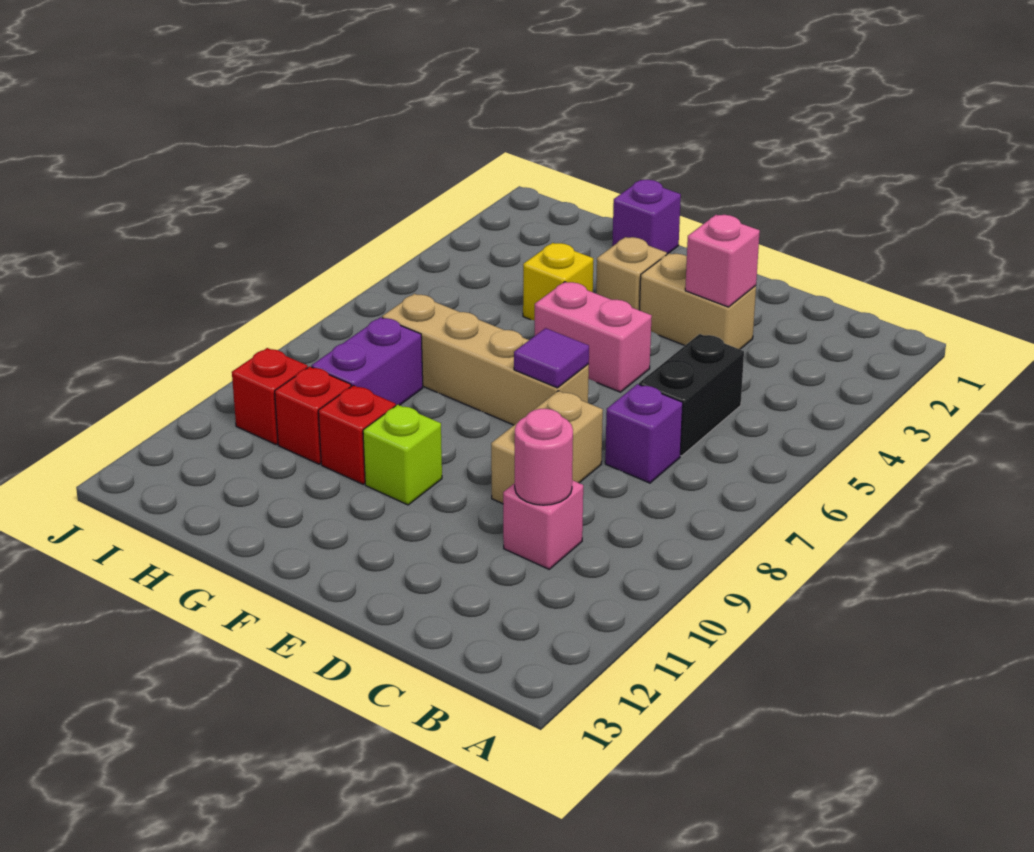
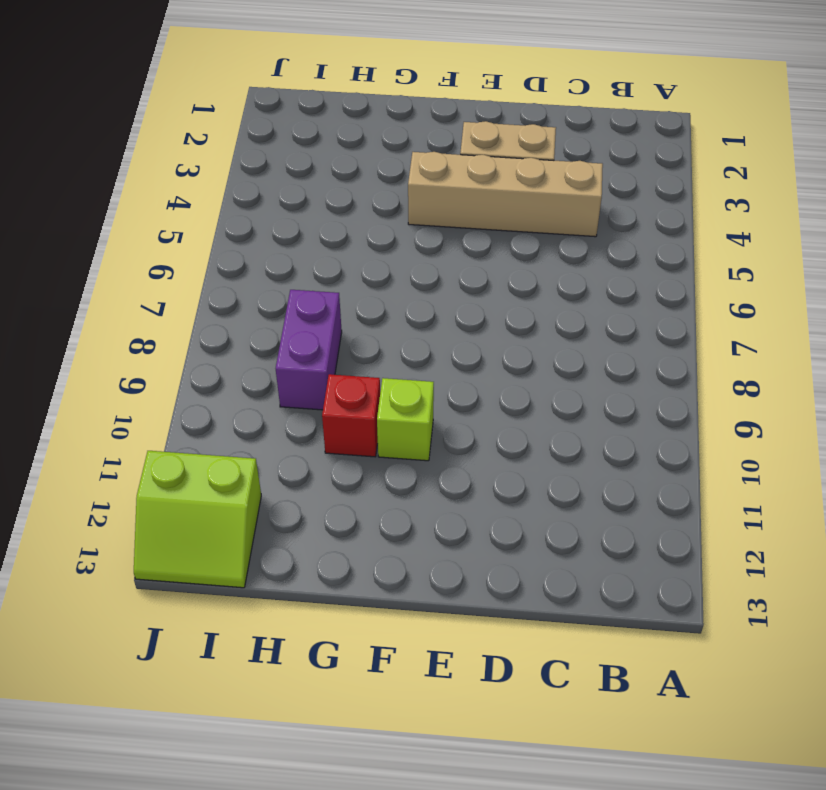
tan 1x4 brick [408,152,603,237] -> tan 1x4 brick moved to [382,294,589,425]
lime 2x2 slope [134,451,261,588] -> none
none -> black 1x2 brick [639,334,744,456]
none -> purple 1x1 brick [605,384,683,483]
none -> pink 1x1 brick [503,480,583,569]

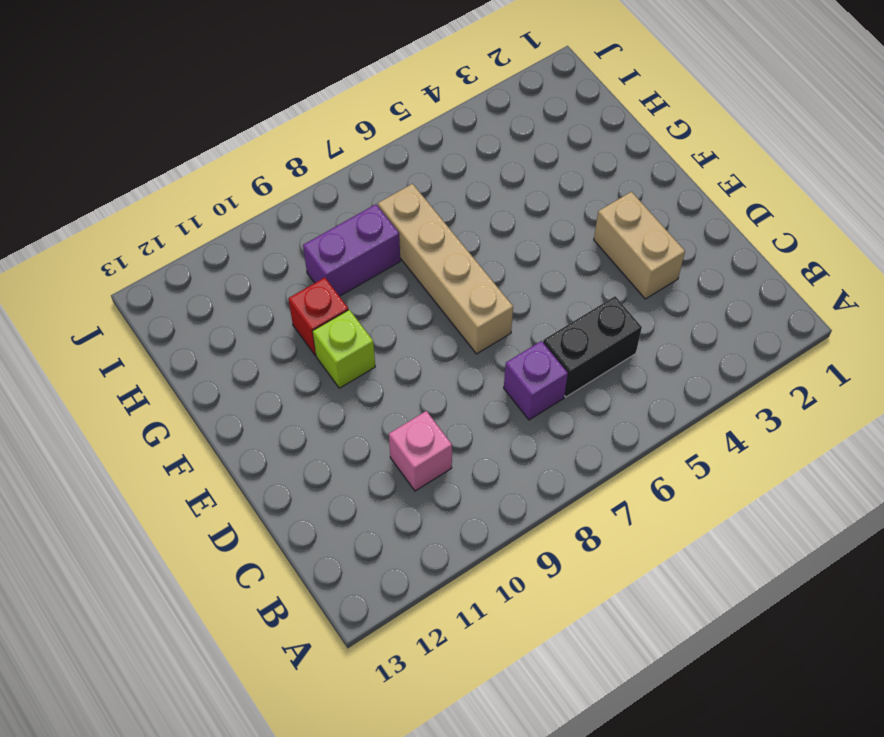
none -> tan 1x2 brick [491,391,603,504]
none -> pink 1x2 brick [535,282,652,392]
none -> tan 1x1 brick [596,237,667,310]

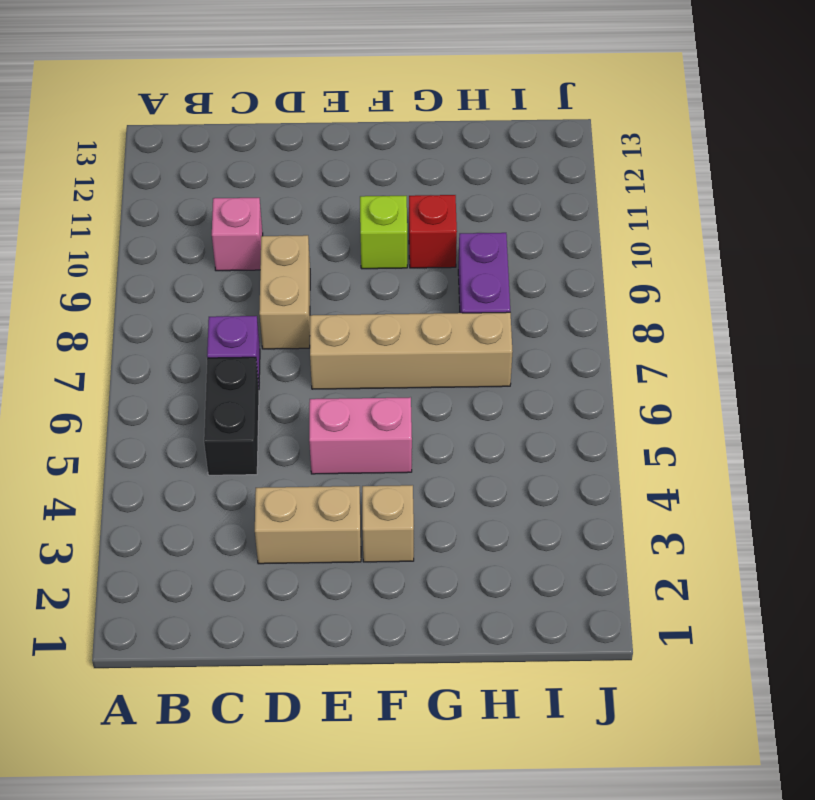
none -> purple 1x1 brick [612,180,681,254]
none -> yellow 1x1 brick [523,243,593,320]
none -> red 1x1 brick [275,366,351,464]

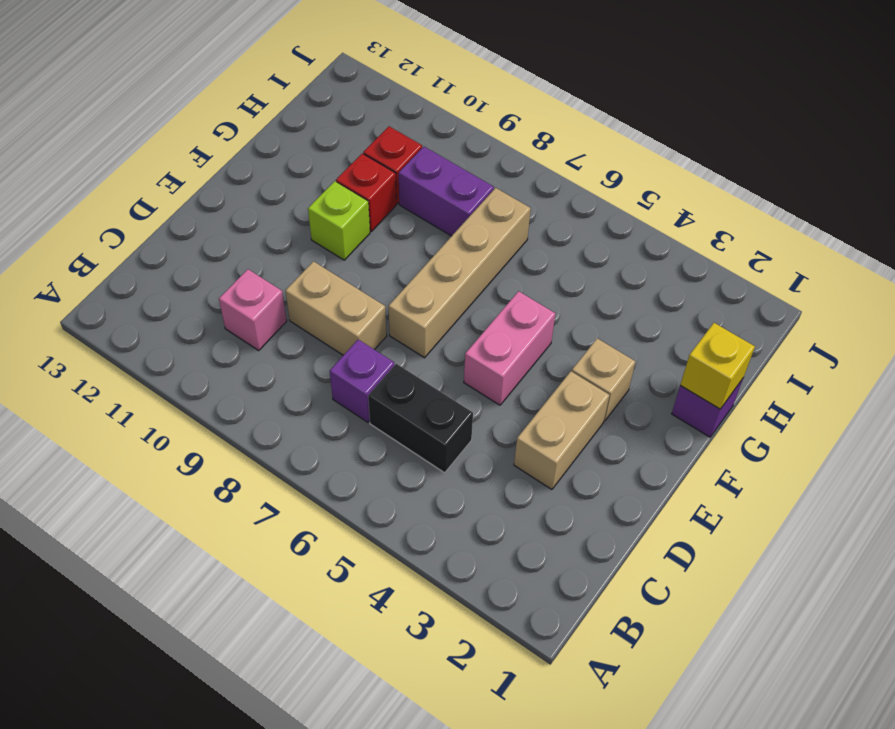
yellow 1x1 brick [680,323,755,409] -> yellow 1x1 brick moved to [523,243,593,320]
none -> red 1x1 brick [232,348,308,445]
none -> pink 1x1 round brick [515,409,573,505]
none -> pink 1x1 brick [685,215,760,307]

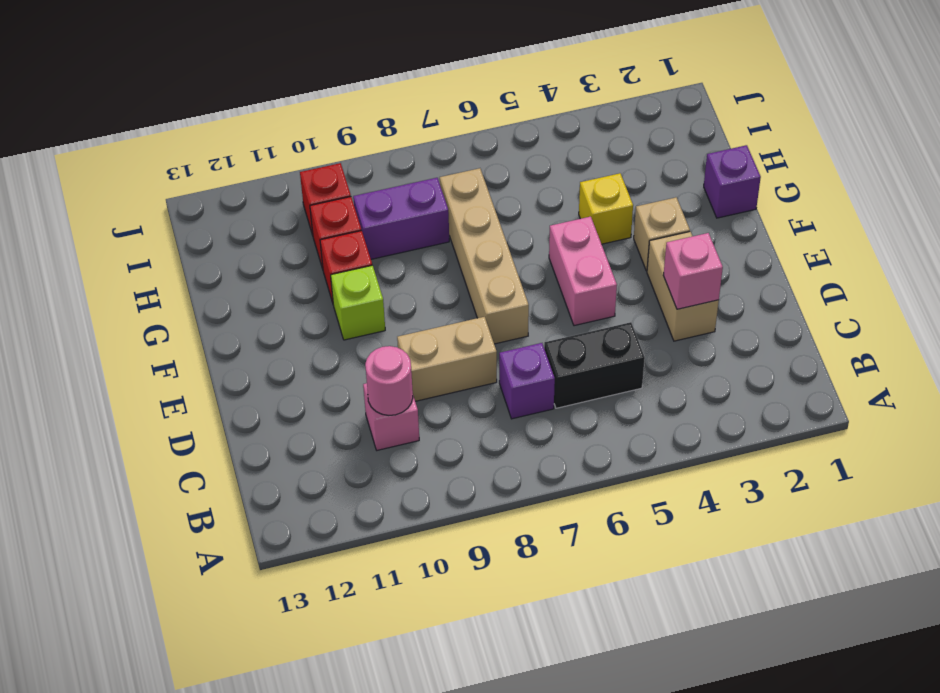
none -> purple 1x1 tile [514,328,589,388]

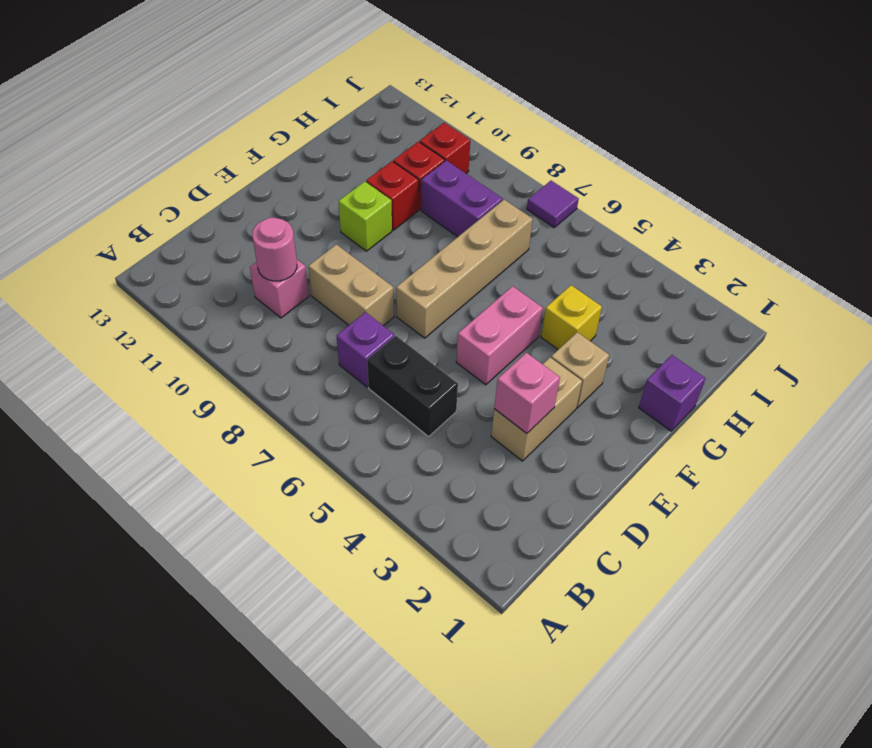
purple 1x1 tile [527,181,579,227] -> purple 1x1 tile moved to [514,328,589,388]

